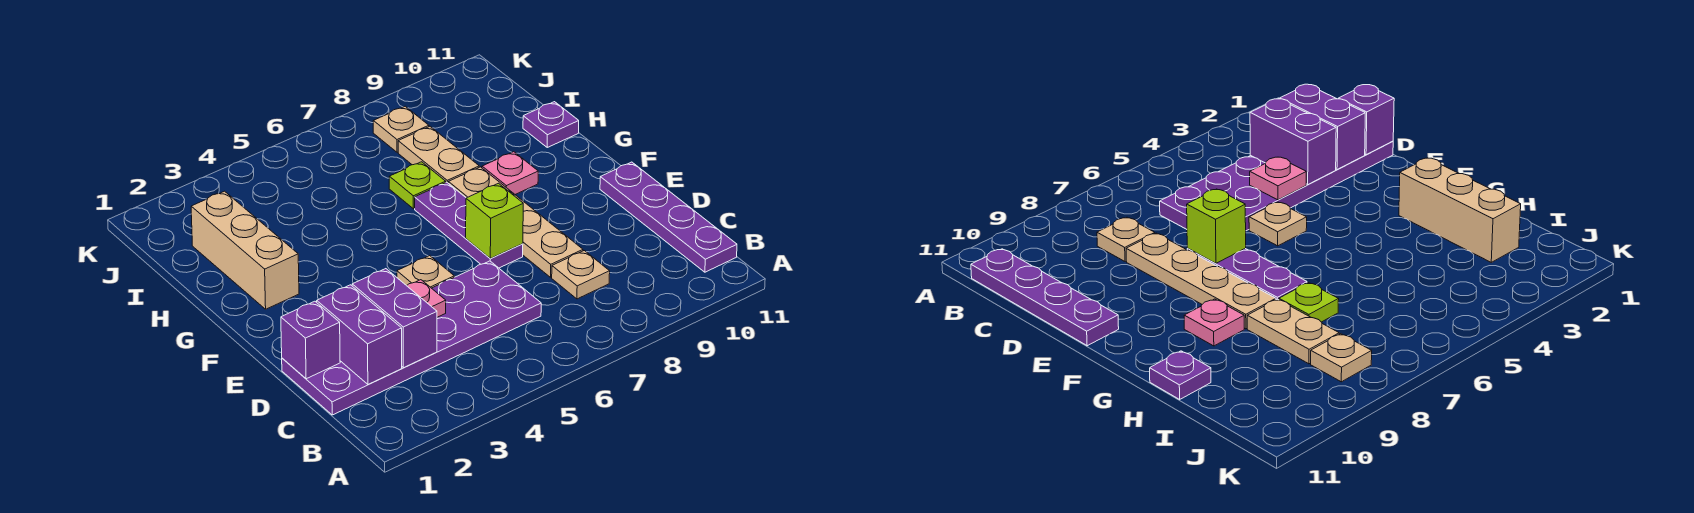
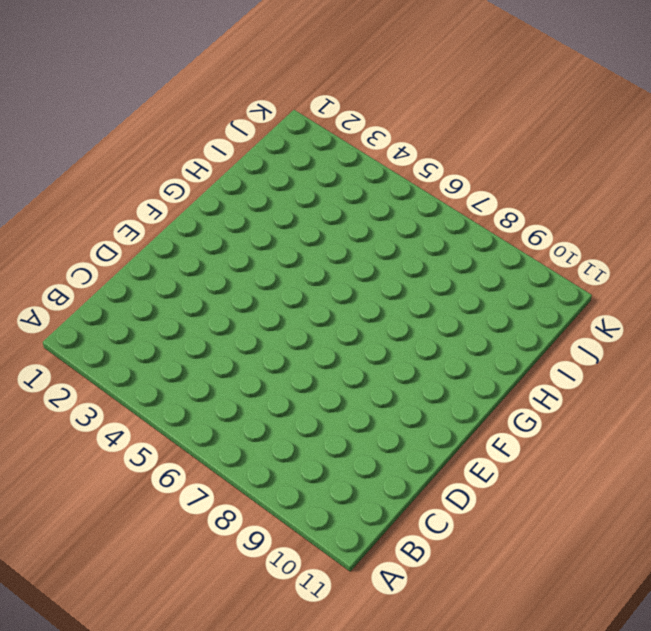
none -> purple 1x4 plate [600,162,737,272]
none -> purple 2x6 plate [282,261,541,415]
none -> tan 1x1 plate [552,251,610,299]

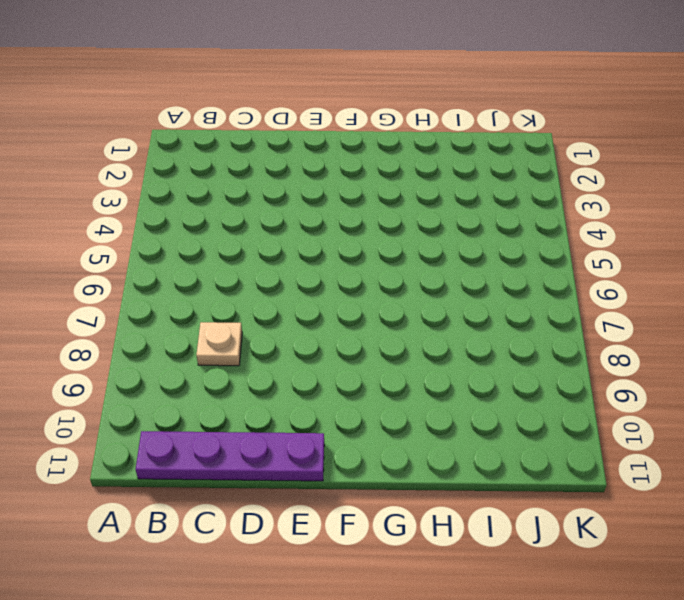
none -> purple 2x6 plate [282,261,541,415]
none -> tan 1x4 plate [448,167,583,277]
none -> tan 1x1 plate [397,256,454,288]

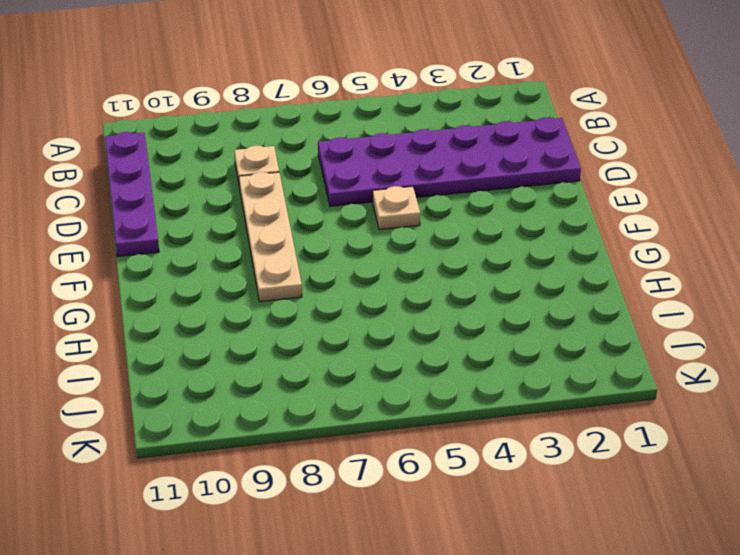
none -> purple 1x3 plate [415,182,523,268]
none -> tan 1x3 brick [191,191,299,309]
none -> pink 1x1 plate [482,152,538,194]

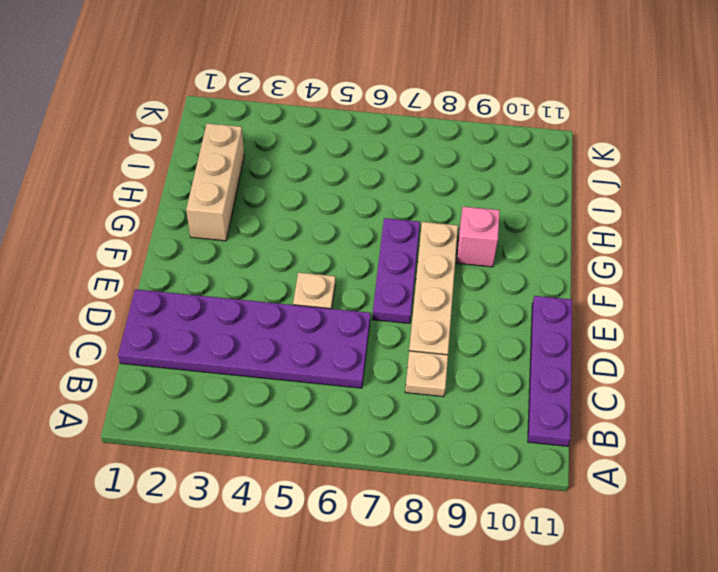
pink 1x1 brick [456,207,500,267] -> pink 1x1 plate [482,152,538,194]
none -> lime 1x1 plate [389,162,446,209]
none -> tan 1x2 plate [398,127,479,183]
none -> purple 1x1 plate [523,102,579,147]

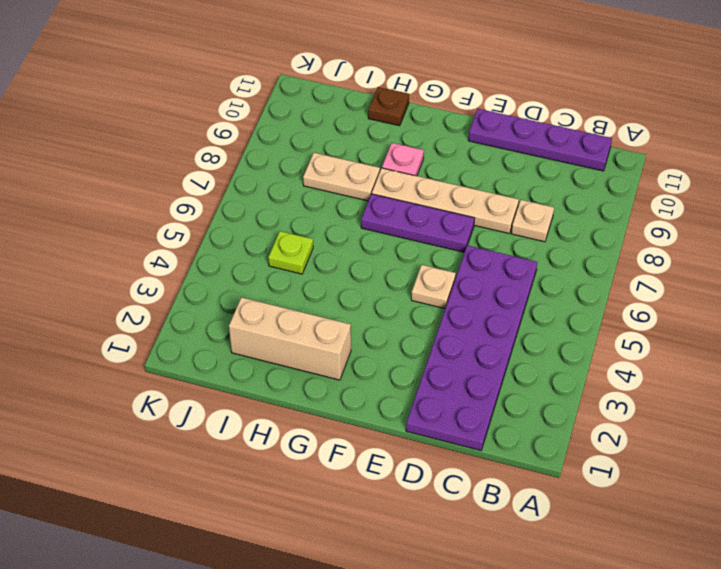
brown 1x1 plate [368,87,409,126] -> purple 1x1 plate [523,102,579,147]
lime 1x1 plate [268,231,313,274] -> lime 1x1 plate moved to [389,162,446,209]
none -> tan 1x1 plate [373,106,429,152]
none -> purple 1x2 brick [317,285,402,385]
none -> purple 1x2 brick [352,269,437,368]

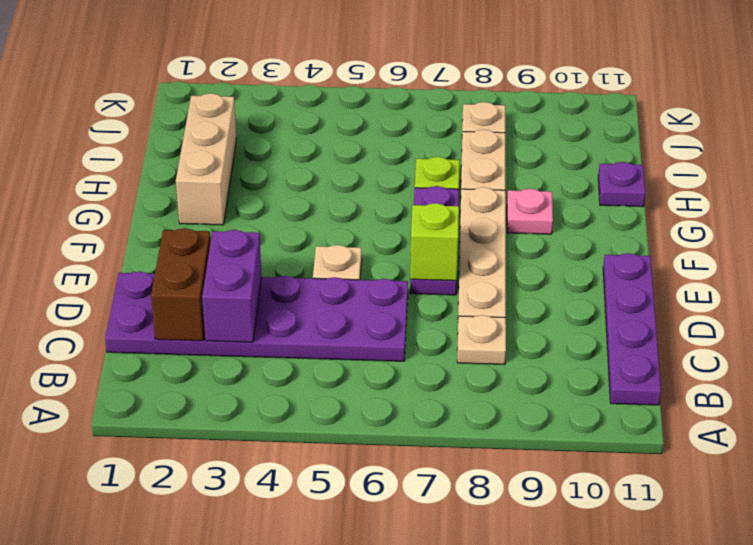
brown 1x2 brick [151,228,211,341] -> purple 1x2 brick [317,285,402,385]
none -> purple 1x1 brick [281,301,340,379]
none -> pink 1x1 plate [407,280,446,317]

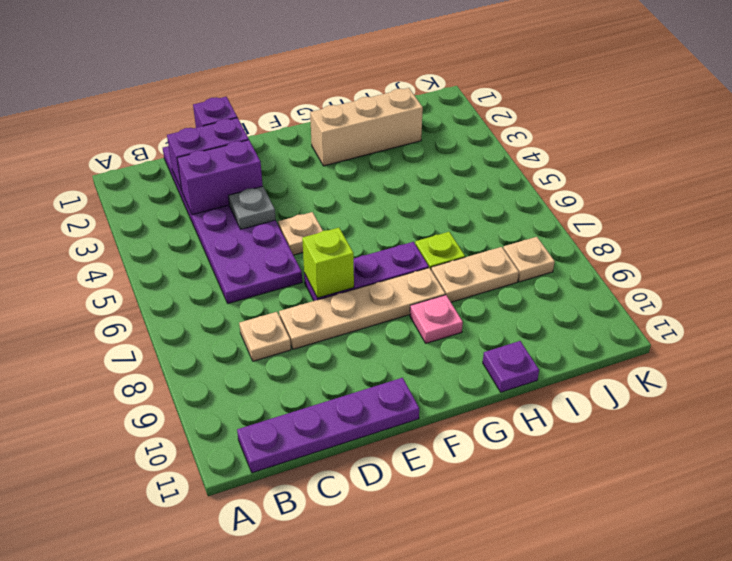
grey 1x1 plate [228,186,276,229] -> pink 1x1 plate [407,280,446,317]

